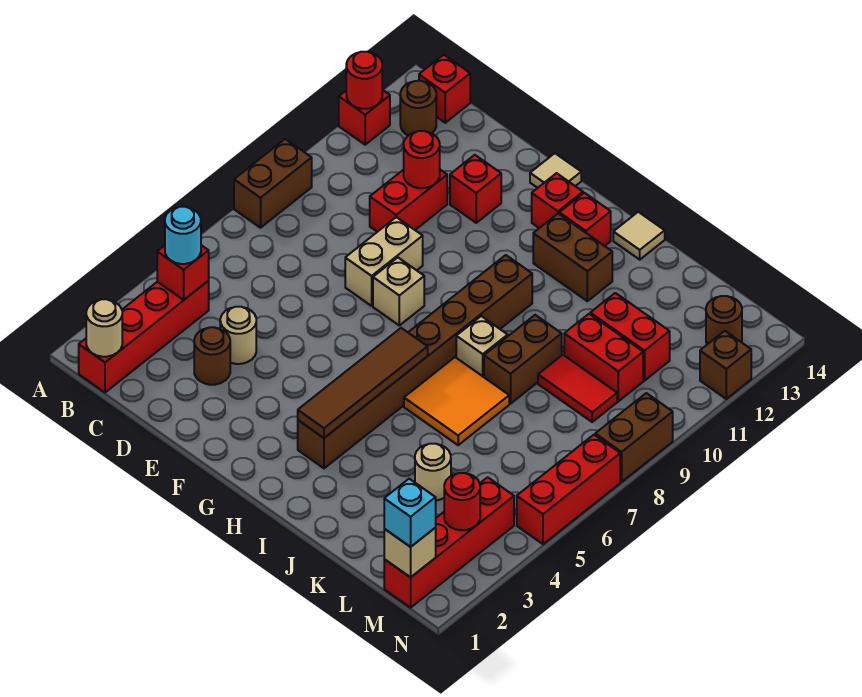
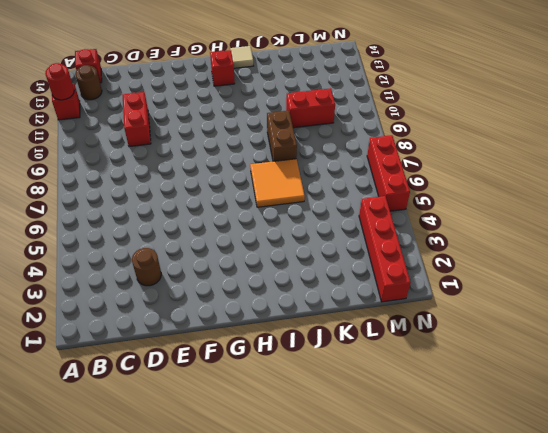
none -> brown 1x2 brick [234,139,312,228]
none -> red 1x4 brick [79,281,209,393]
none -> tan 1x1 round brick [220,307,256,364]
none -> tan 1x2 brick [345,217,423,306]

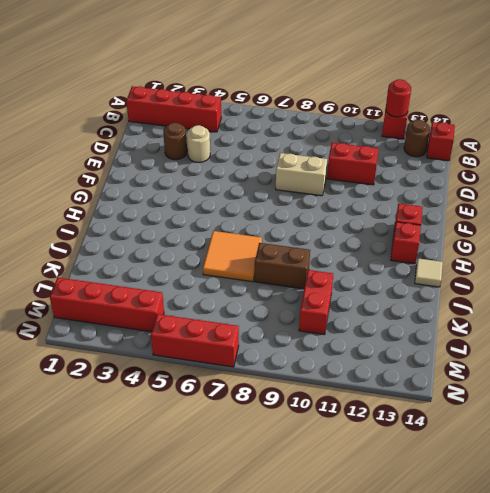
none -> brown 1x2 brick [234,139,312,228]
none -> red 1x1 brick [450,155,501,223]
none -> tan 1x1 brick [373,258,424,325]
none -> tan 1x1 tile [530,153,581,188]

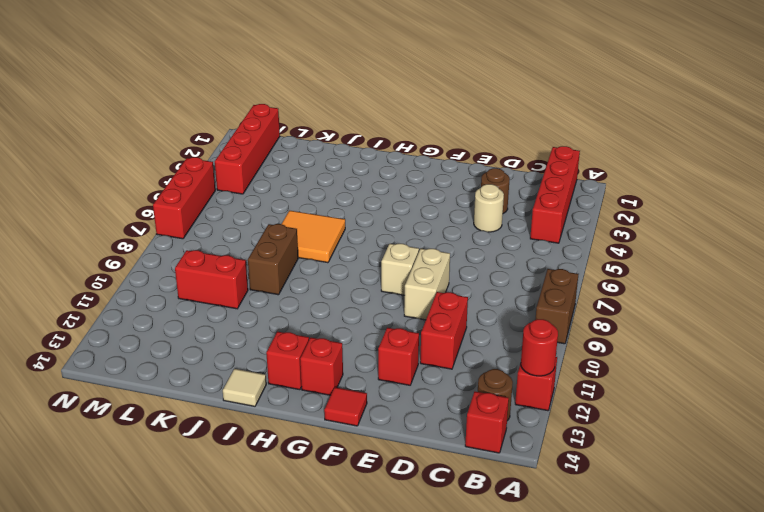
red 1x1 tile [324,387,367,426] -> tan 1x1 tile [530,153,581,188]
none -> brown 1x8 brick [298,255,532,468]
none -> brown 1x2 brick [533,214,612,301]
none -> tan 1x1 brick [456,316,508,377]
none -> tan 1x1 round brick [415,444,451,501]

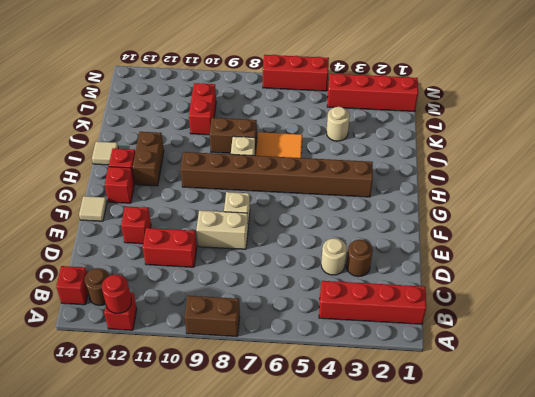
none -> red 1x2 tile [538,355,617,422]
none -> red 1x2 brick [590,293,670,381]
none -> brown 1x1 round brick [706,296,742,344]
none -> brown 1x2 brick [595,393,673,482]

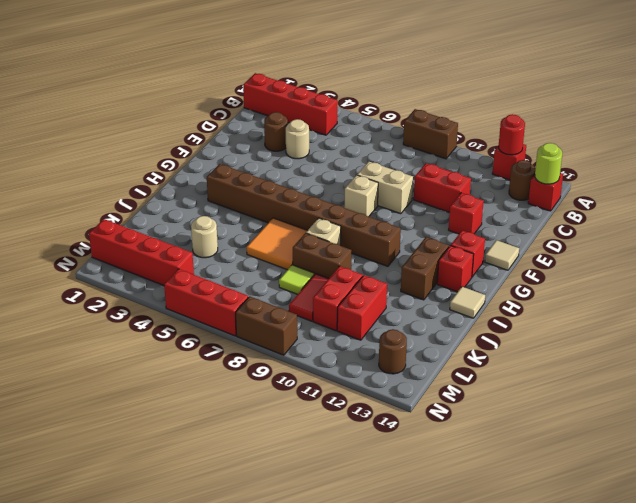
lime 1x1 round brick [535,143,562,184] -> none
lime 1x1 tile [279,265,314,294] -> none
none -> brown 1x1 brick [700,331,751,399]
none -> tan 1x1 round brick [86,299,122,357]
none -> red 1x1 brick [157,245,209,300]
none -> red 1x1 round brick [404,131,440,188]

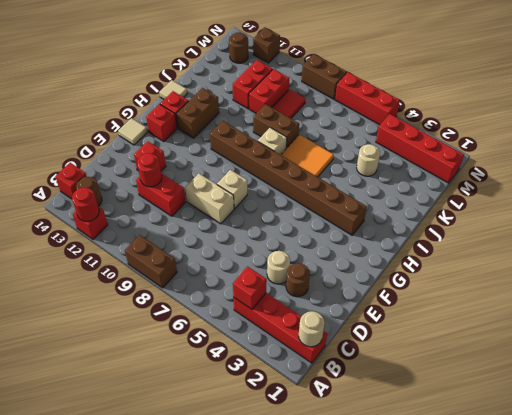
none -> brown 1x4 tile [298,328,428,438]
none -> tan 1x1 brick [384,528,436,577]
none -> red 1x1 round brick [444,473,480,530]
none -> cyan 1x1 round brick [165,207,201,264]

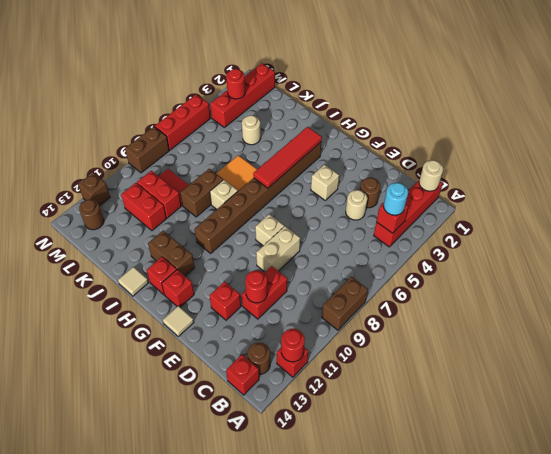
tan 1x1 brick [311,165,339,200] -> tan 1x1 brick moved to [384,528,436,577]
red 1x4 tile [253,127,322,188] -> brown 1x4 tile [298,328,428,438]
none -> cyan 1x1 brick [384,479,436,547]

